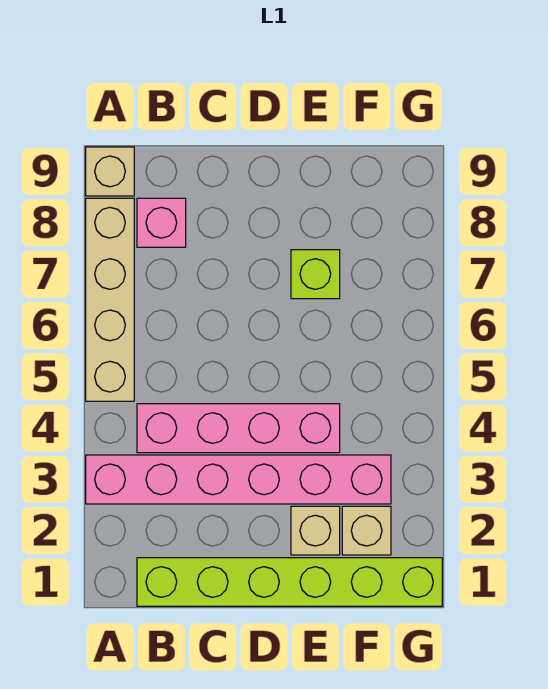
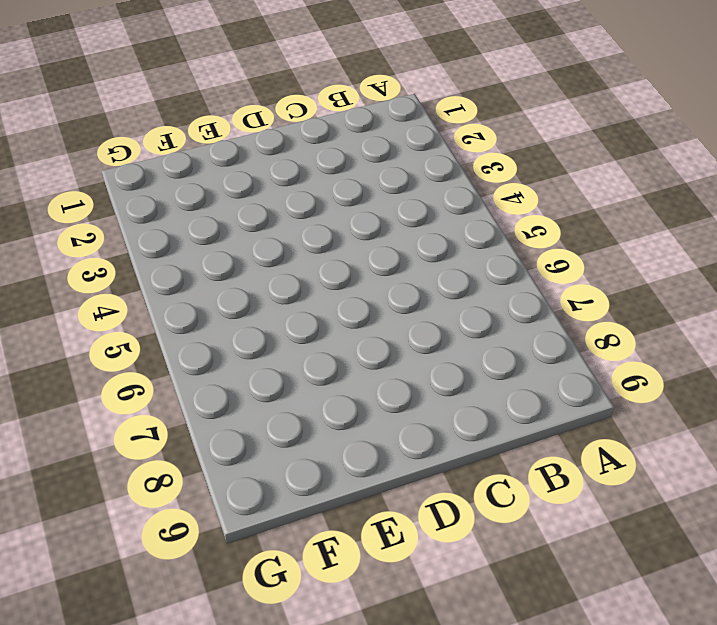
none -> pink 1x6 brick [86,455,391,504]
none -> tan 1x4 brick [86,198,134,401]

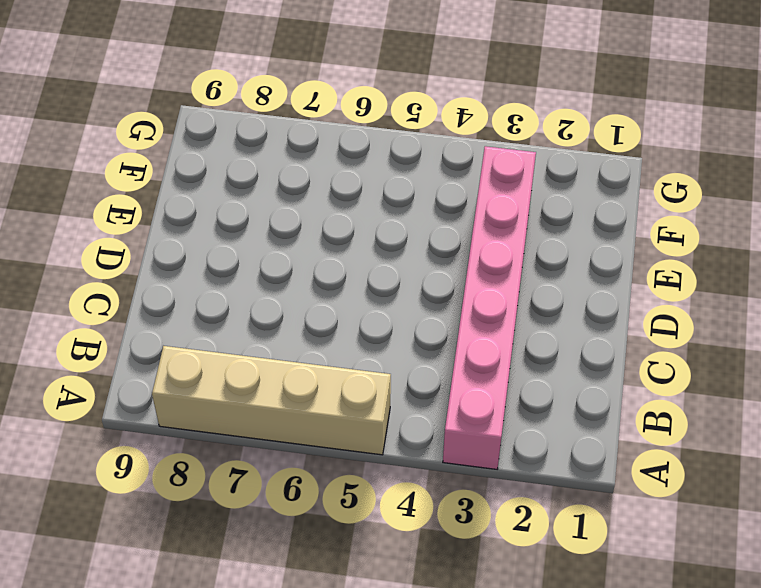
none -> tan 1x1 brick [86,147,134,196]
none -> lime 1x6 brick [137,558,442,606]

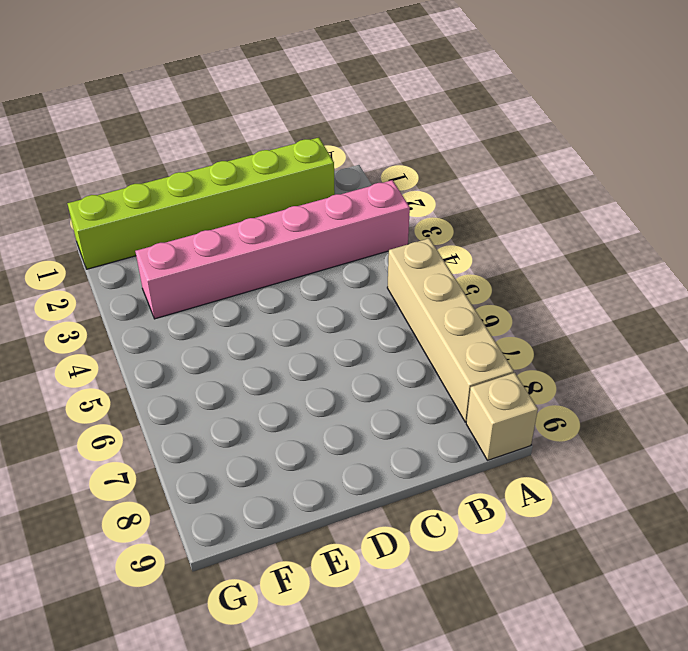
none -> pink 1x4 brick [137,404,340,453]
none -> pink 1x1 brick [137,198,186,247]

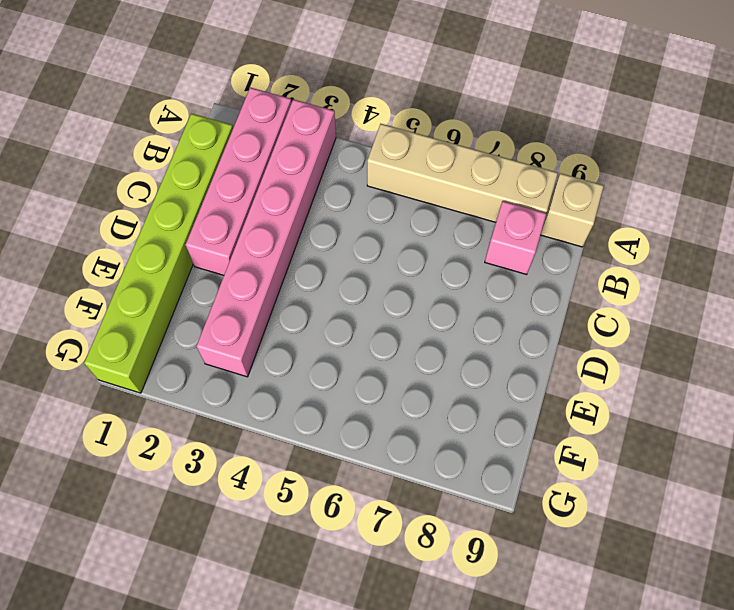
pink 1x4 brick [186,88,292,275] -> pink 1x4 brick moved to [137,404,340,453]
none -> tan 1x1 brick [291,506,340,555]
none -> lime 1x1 brick [291,250,340,299]

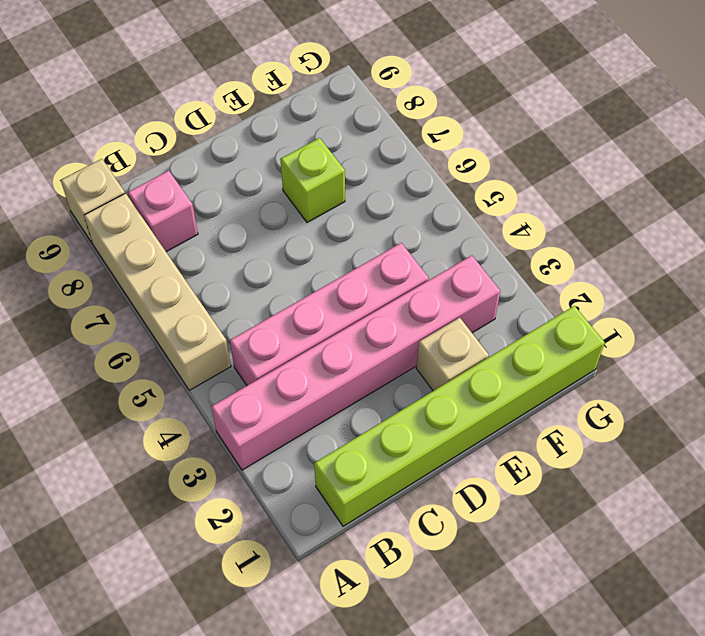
none -> tan 1x1 brick [342,506,391,555]

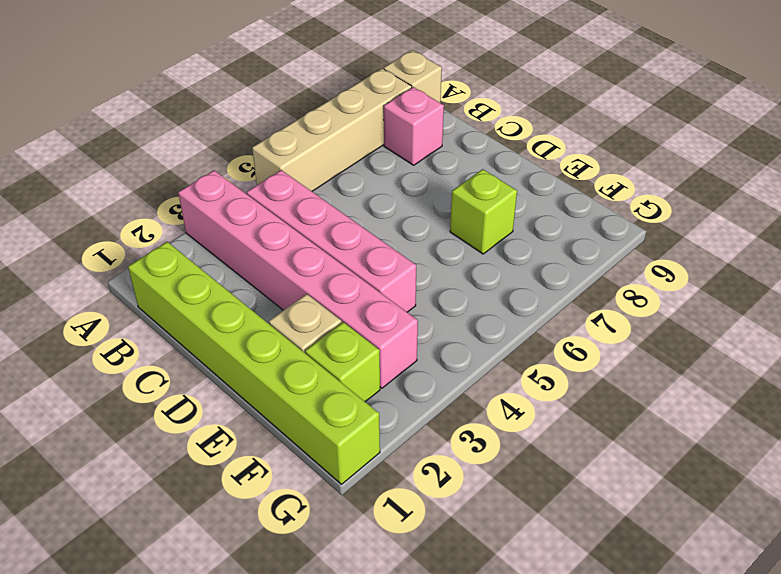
lime 1x1 brick [305,322,380,402] -> tan 1x1 brick [342,506,391,555]

